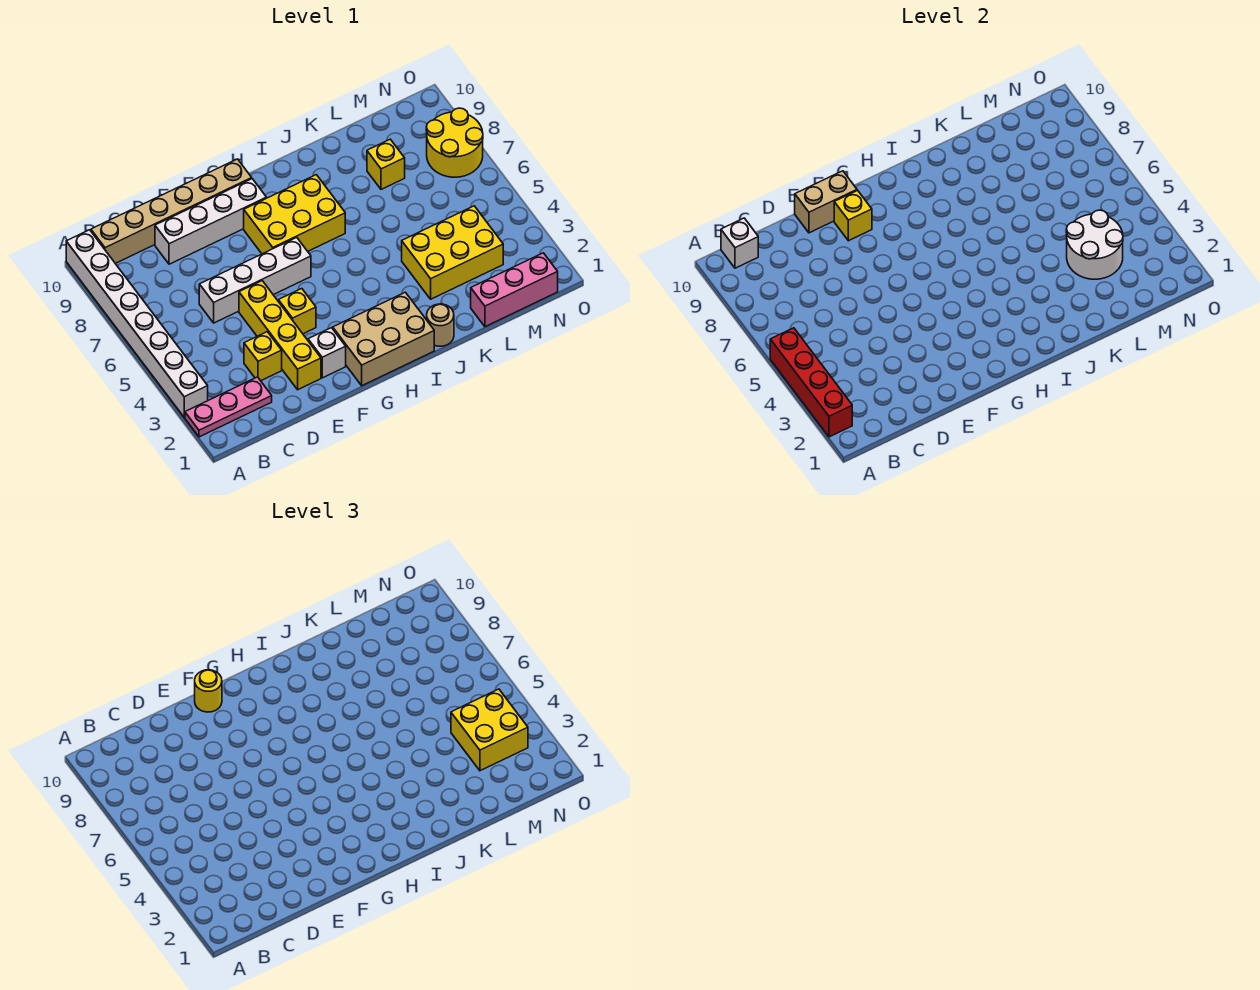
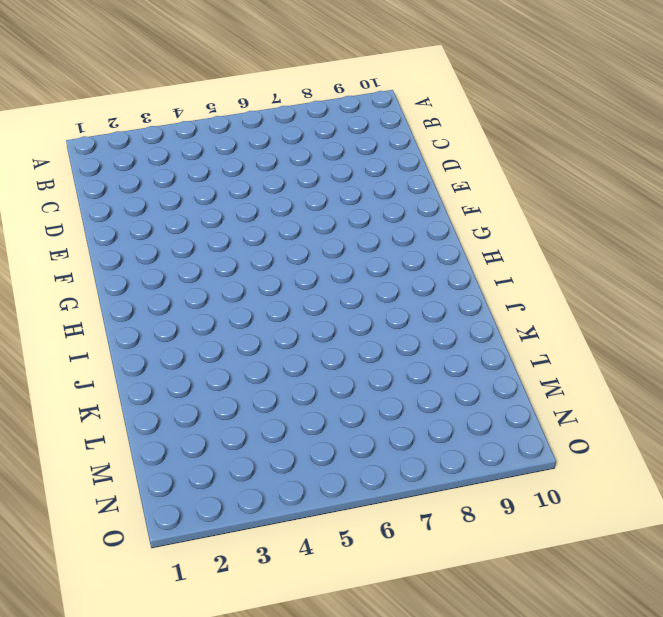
none -> pink 1x3 plate [185,377,272,437]
none -> white 1x8 brick [66,230,208,417]
none -> tan 1x6 brick [91,159,252,263]

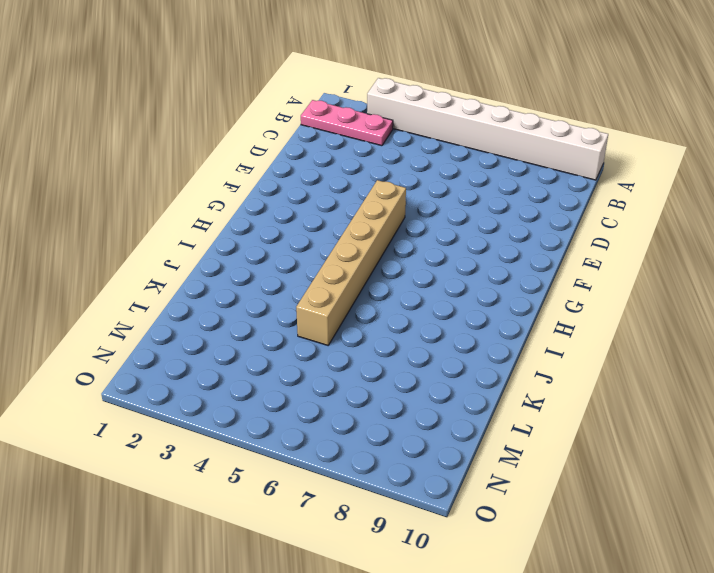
pink 1x3 plate [301,100,393,146] -> pink 1x3 plate turned to [185,377,272,437]
tan 1x6 brick [296,180,406,345] -> tan 1x6 brick moved to [91,159,252,263]
none -> yellow 1x1 brick [244,332,282,381]
none -> white 1x4 brick [199,237,311,323]
none -> white 1x4 brick [155,179,266,264]

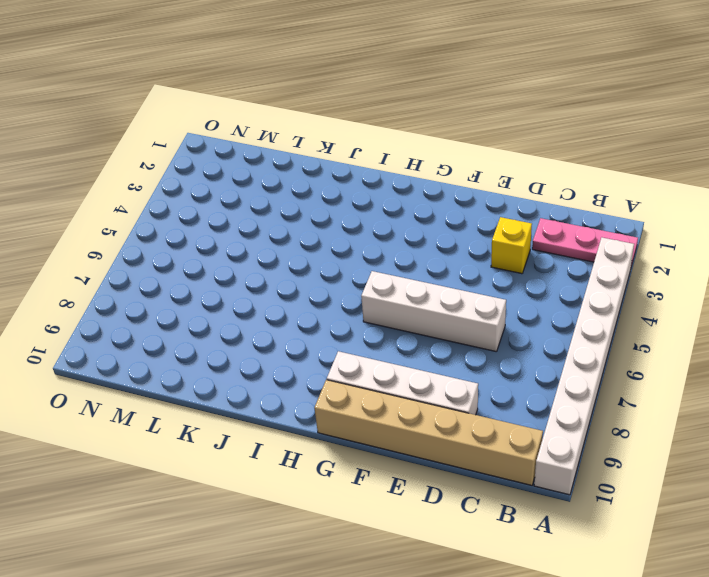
none -> yellow 1x4 brick [239,281,321,390]
none -> white 1x1 brick [308,328,346,378]
none -> yellow 1x1 brick [278,289,316,334]

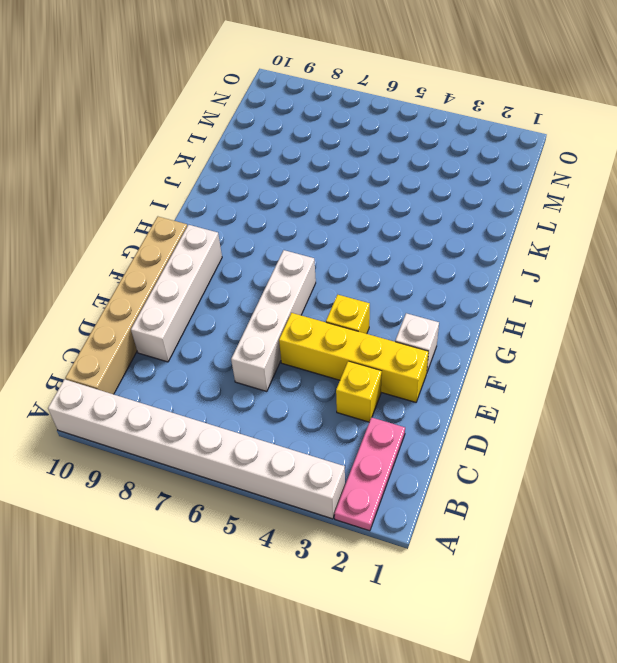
none -> tan 2x3 brick [333,292,434,386]
none -> yellow 2x3 brick [244,175,345,254]
none -> tan 1x1 round brick [427,304,454,346]

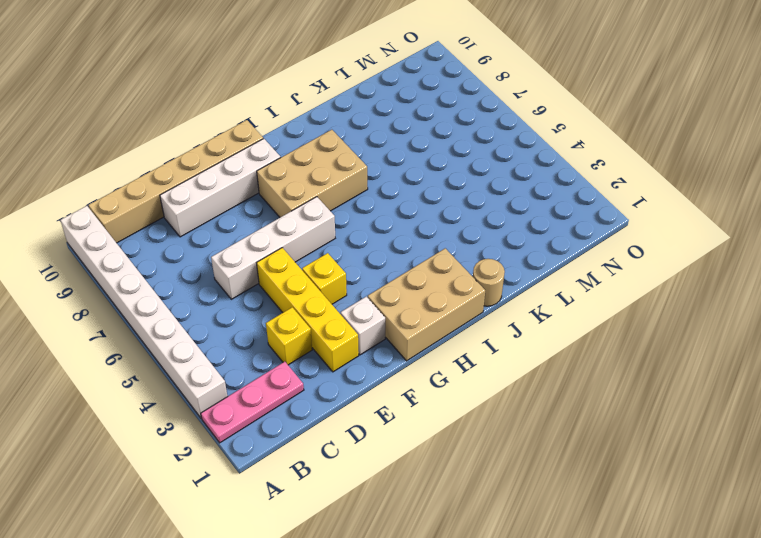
tan 2x3 brick [257,130,368,217] -> yellow 2x3 brick [244,175,345,254]
none -> yellow 2x3 brick [402,206,503,299]
none -> pink 1x3 brick [471,253,558,327]
none -> yellow 1x1 brick [367,139,405,189]

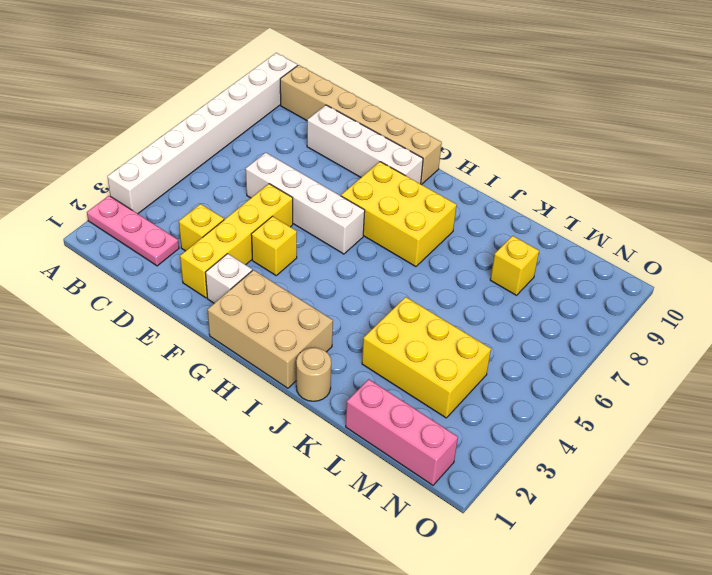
none -> yellow 2x2 round brick [426,108,483,177]
none -> red 1x4 brick [770,328,852,437]
none -> white 1x1 brick [721,218,758,268]

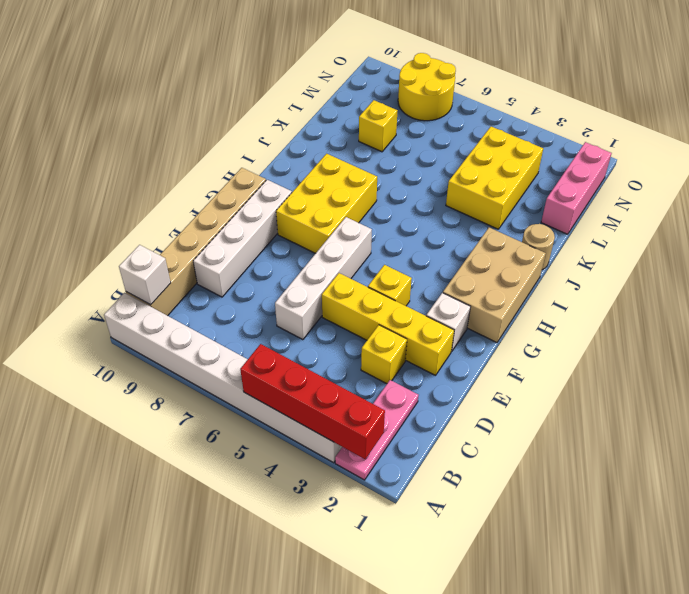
none -> tan 1x2 brick [795,171,857,233]
none -> yellow 1x1 brick [834,190,872,241]
none -> white 2x2 round brick [1066,210,1123,279]

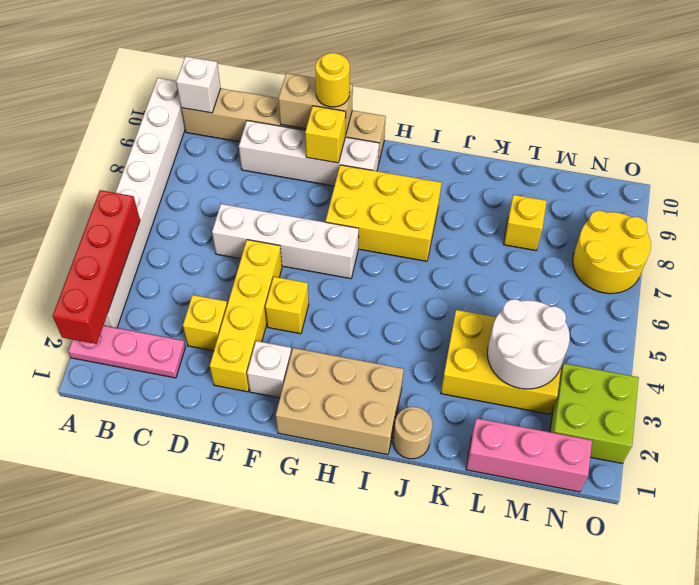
lime 2x2 brick [550,363,639,463] -> none
none -> yellow 2x2 brick [451,689,528,771]

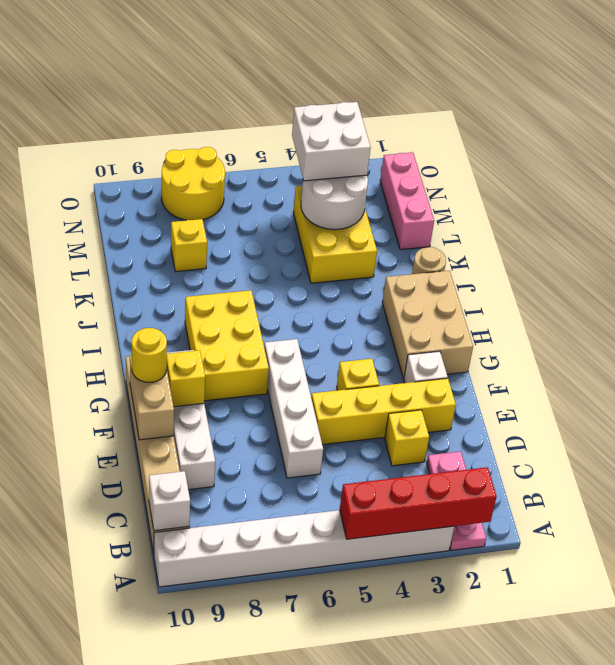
white 2x2 brick [292,102,371,181] -> yellow 2x2 brick [451,689,528,771]

